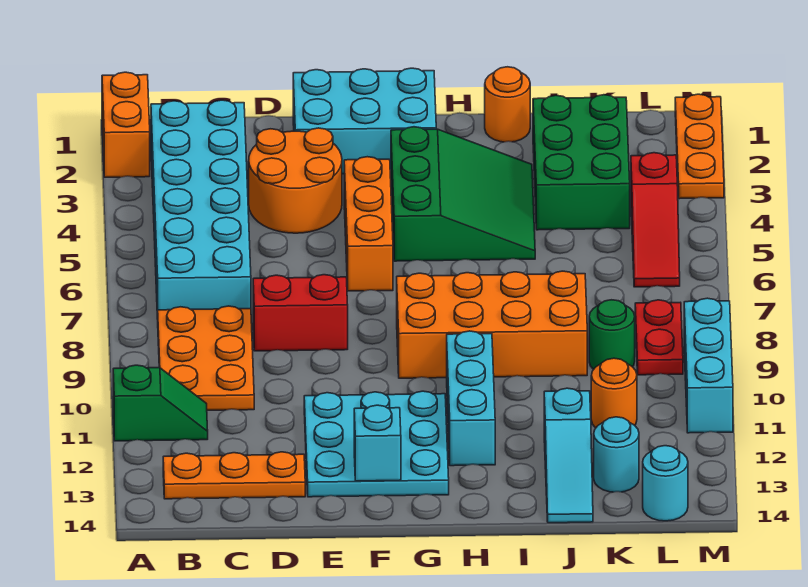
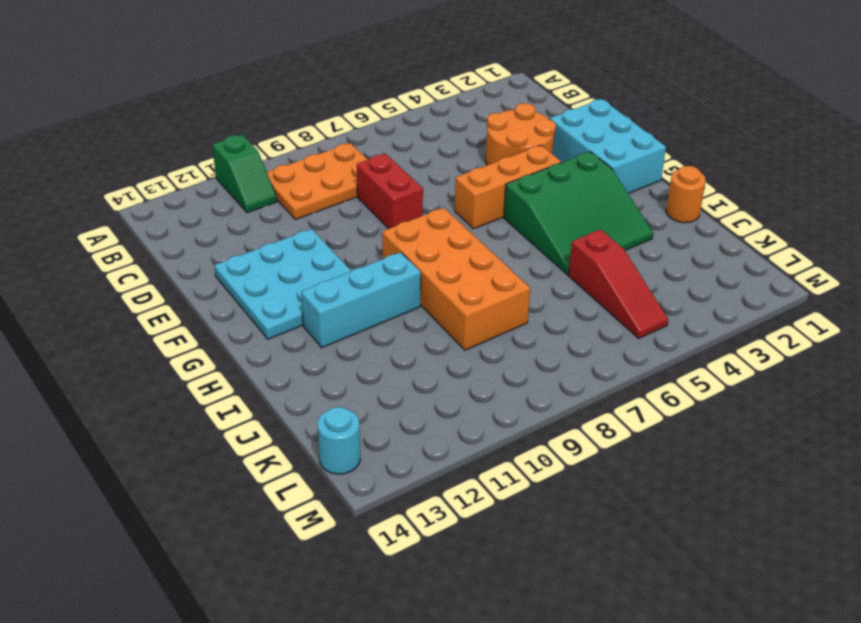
red 1x3 slope [568,230,668,338] -> red 1x3 slope turned to [631,153,680,287]
none -> orange 1x2 brick [102,72,150,177]
none -> cyan 2x6 brick [151,100,251,319]
none -> orange 1x3 plate [163,452,305,499]

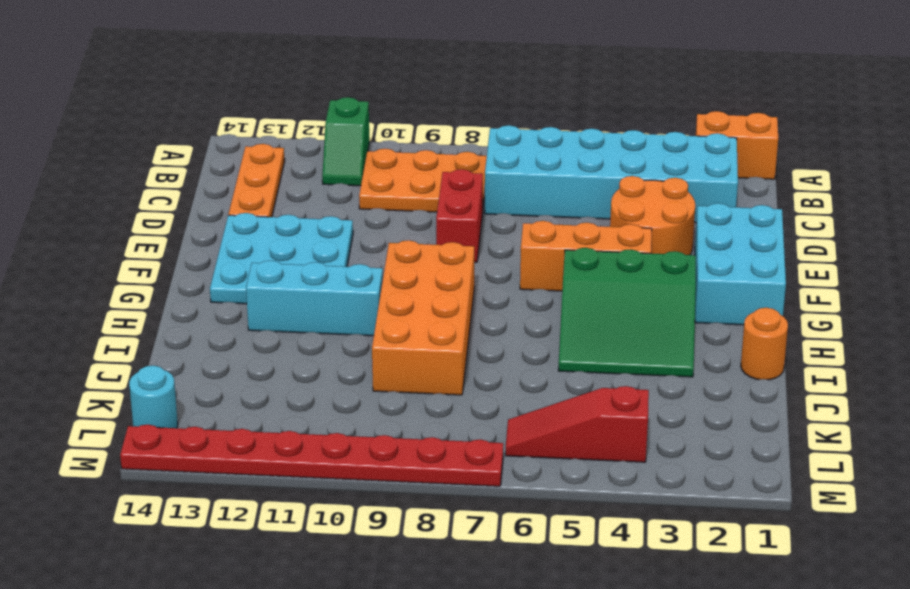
red 1x8 plate [120,425,503,486] -> cyan 1x3 brick [684,298,733,433]
none -> green 2x3 brick [533,95,630,230]
none -> cyan 1x3 slope [544,388,593,523]
none -> green 1x1 round brick [589,300,635,369]

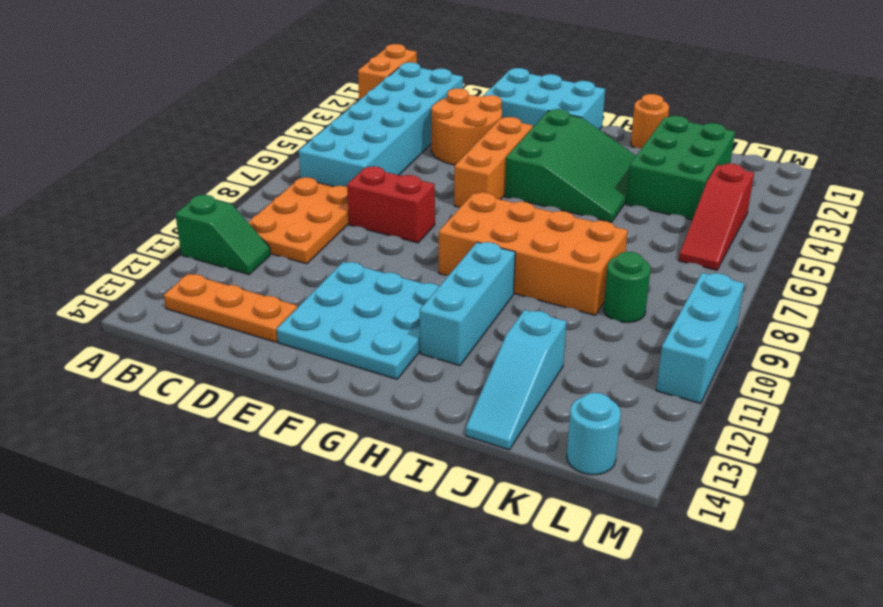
none -> orange 1x1 round brick [591,358,637,428]
none -> cyan 1x1 round brick [594,417,639,492]
none -> red 1x2 plate [635,300,683,375]

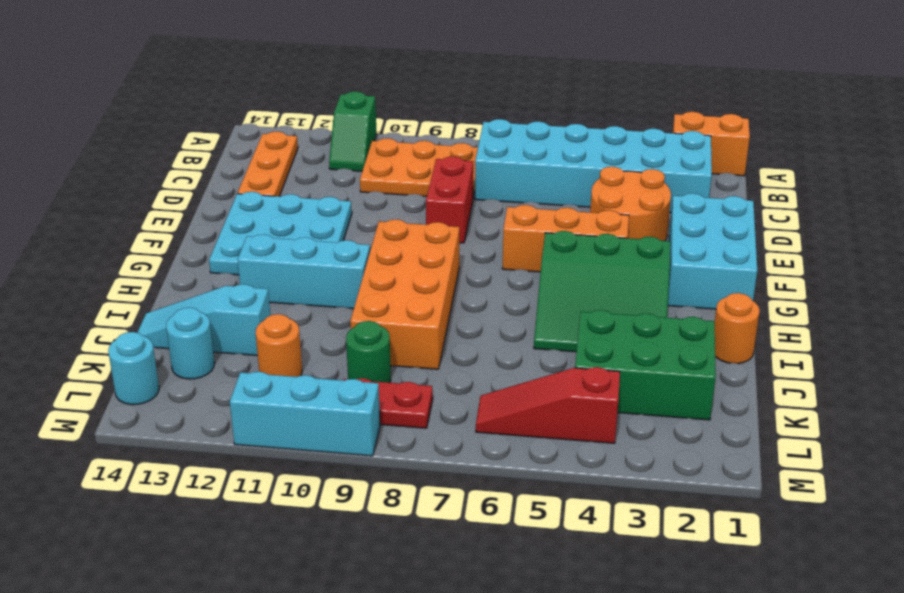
none -> orange 1x3 plate [675,94,724,199]
none -> cyan 1x1 brick [354,405,401,481]

